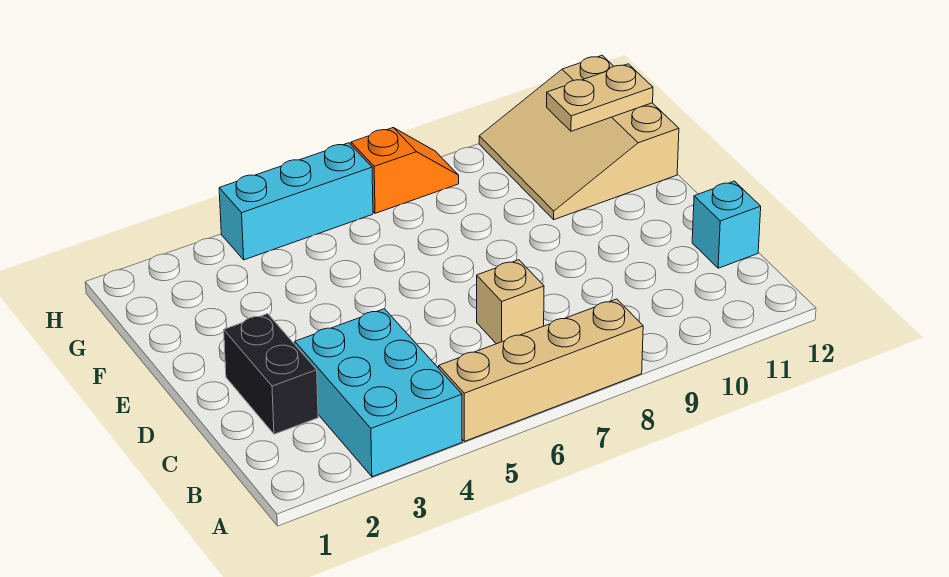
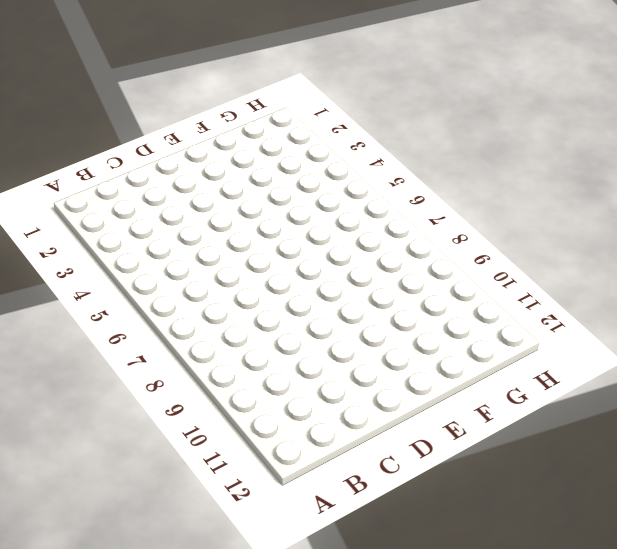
none -> cyan 2x3 brick [295,309,462,477]
none -> tan 1x4 brick [439,299,643,441]

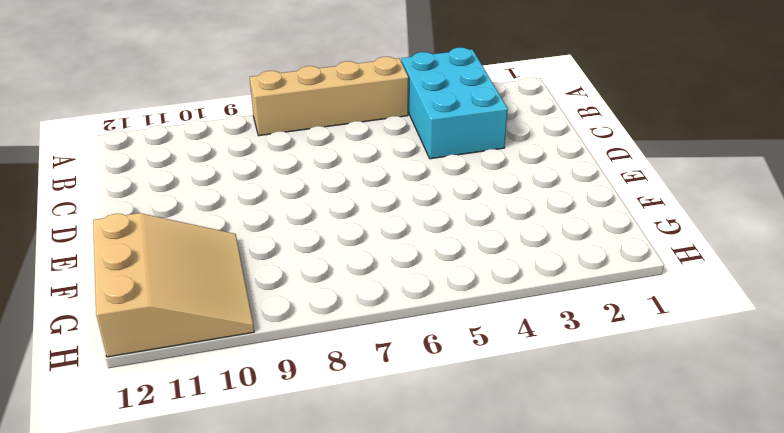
none -> black 1x2 brick [224,314,318,434]
none -> tan 1x1 brick [477,260,544,344]

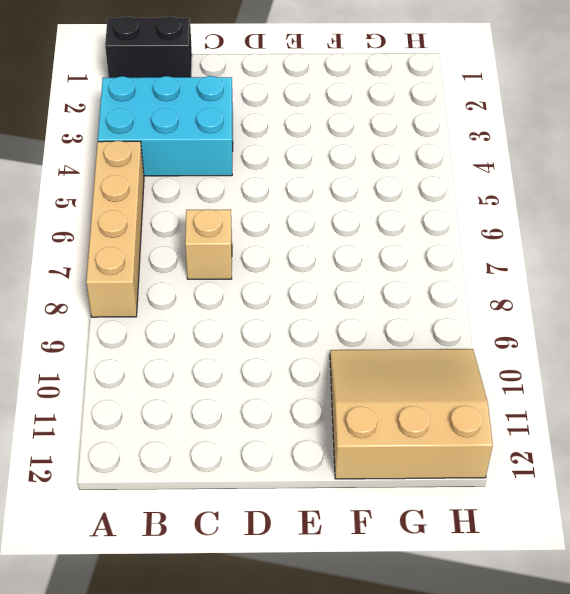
black 1x2 brick [105,16,192,78] -> black 1x2 brick moved to [224,314,318,434]
none -> cyan 1x1 brick [692,181,761,268]
none -> cyan 1x3 brick [219,143,373,260]

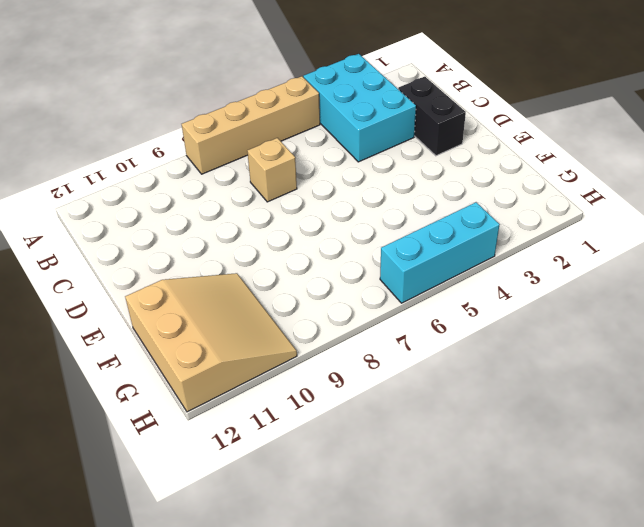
none -> cyan 1x1 brick [692,181,761,268]
none -> orange 1x2 slope [351,128,459,213]

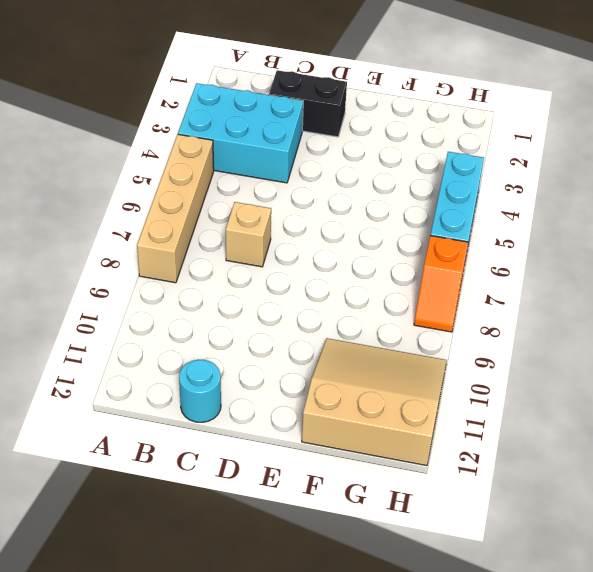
cyan 1x1 round brick [179,359,221,422] -> cyan 1x1 brick [692,181,761,268]
none -> tan 1x2 plate [547,64,653,131]

